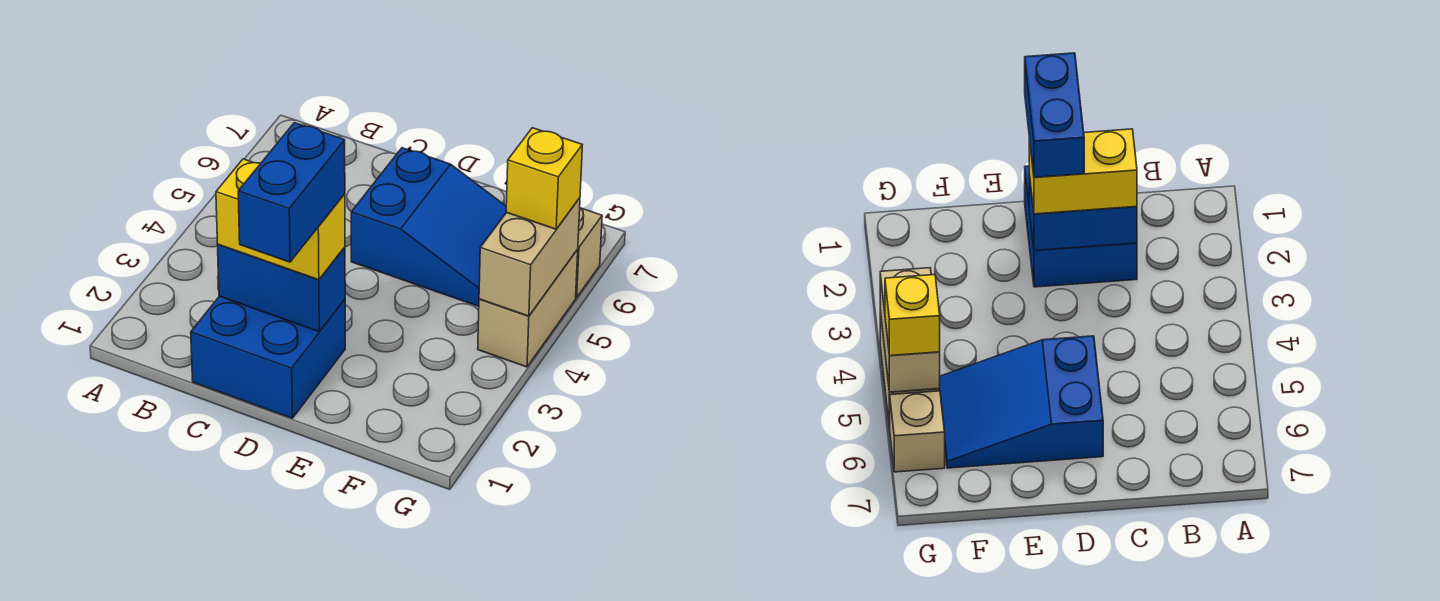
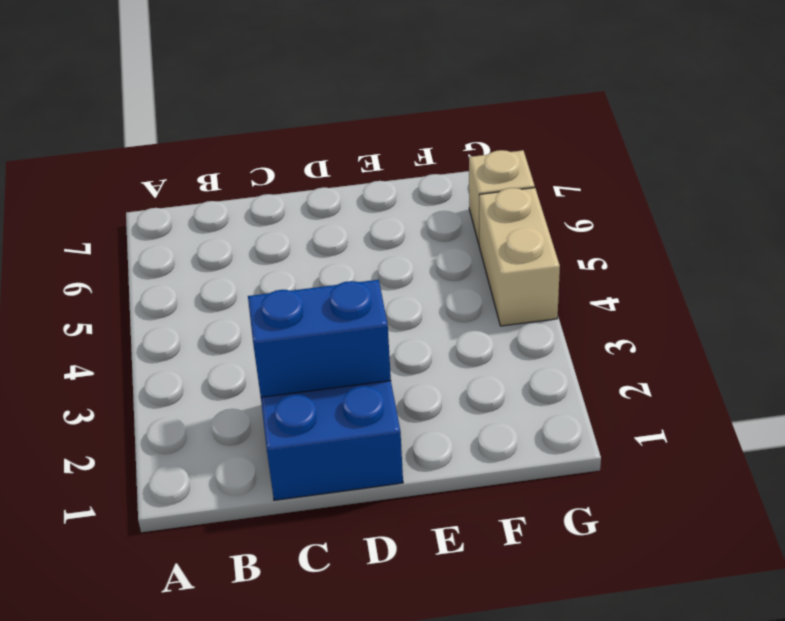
none -> blue 2x3 slope [351,148,506,306]
none -> tan 1x2 brick [479,198,580,316]

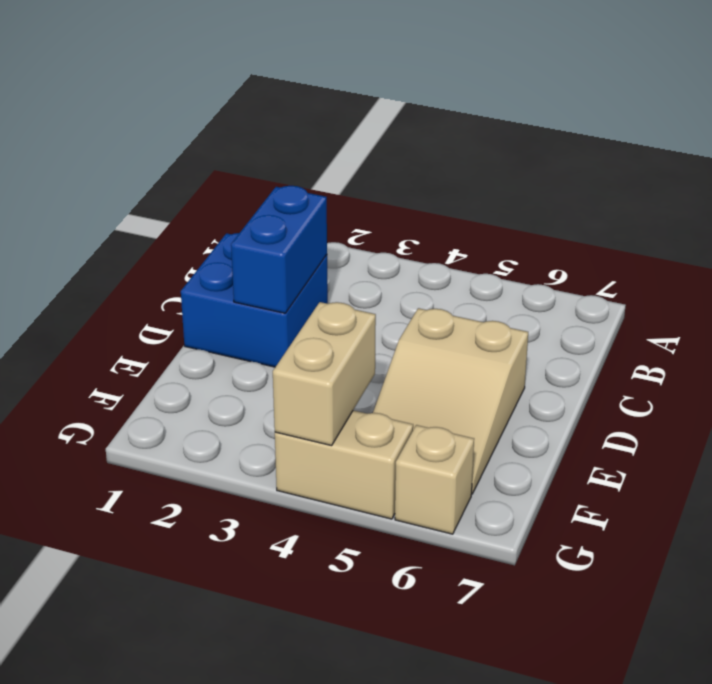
tan 2x3 slope [373,308,528,494] -> blue 2x3 slope [351,148,506,306]
tan 1x2 brick [273,302,376,446] -> tan 1x2 brick turned to [479,198,580,316]
none -> yellow 1x2 brick [216,159,345,280]
none -> yellow 1x1 brick [506,128,582,229]

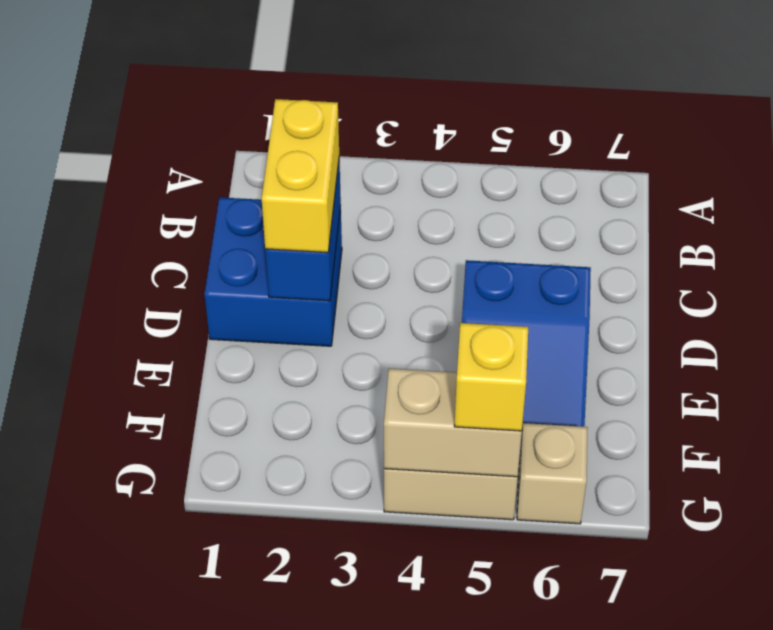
none -> blue 1x2 brick [238,123,345,262]

